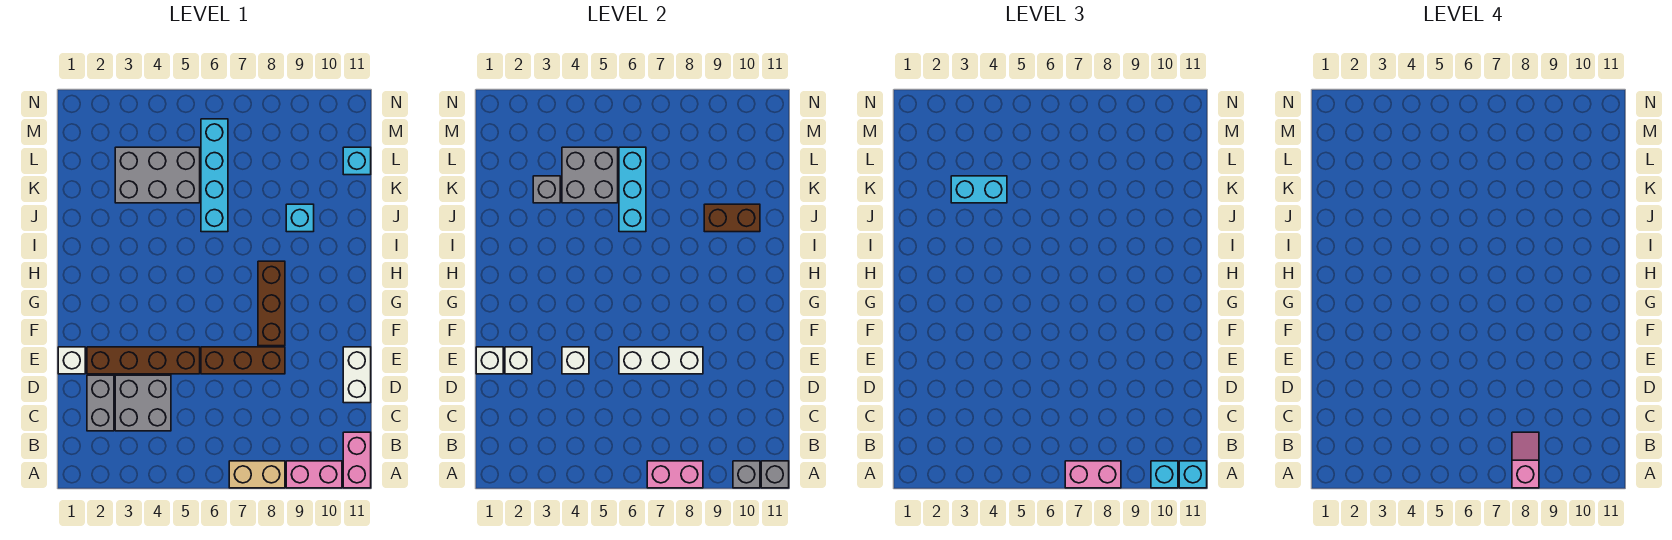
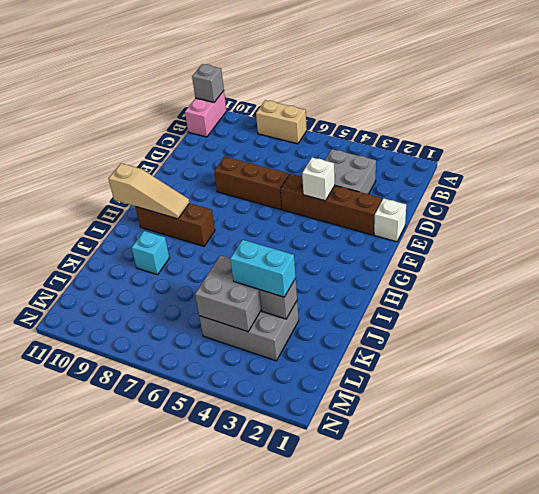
brown 1x3 brick [136,203,215,246] -> brown 1x3 brick turned to [258,261,285,346]
tan 1x3 slope [109,163,189,219] -> none
none -> pink 1x2 brick [286,461,342,488]
none -> grey 1x2 brick [87,375,114,431]
none -> white 1x2 brick [343,347,371,403]
none -> cyan 1x4 brick [201,119,228,232]

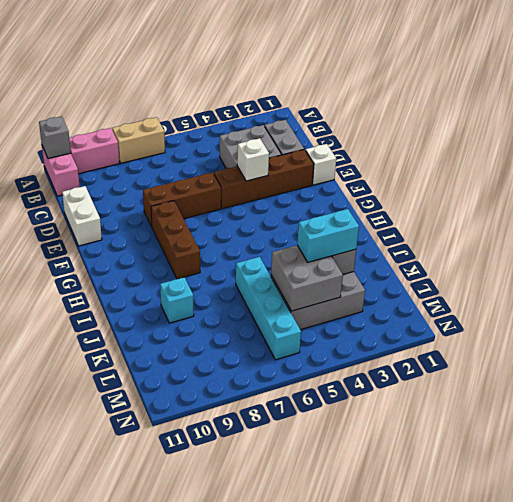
none -> cyan 1x1 brick [343,147,371,175]
none -> pink 1x2 brick [647,461,703,488]
none -> grey 1x1 brick [733,461,760,488]
none -> white 1x1 brick [476,347,503,374]

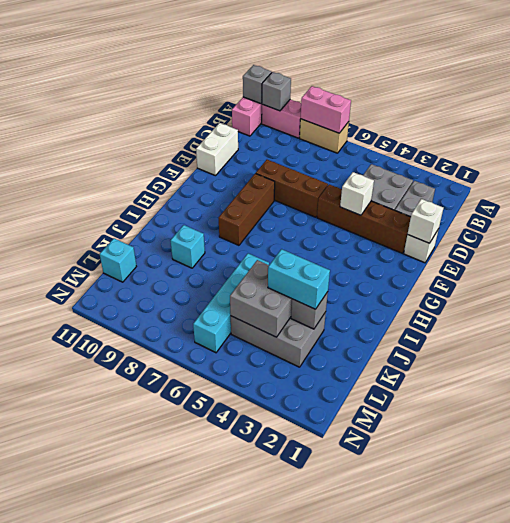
none -> white 1x1 brick [505,347,532,374]
none -> white 1x3 brick [619,347,703,374]
none -> cyan 1x3 brick [619,147,646,232]
none -> brown 1x2 brick [704,204,760,232]

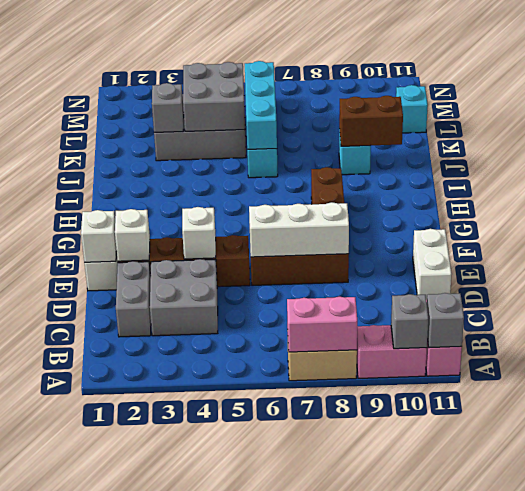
none -> pink 1x2 brick [1065,461,1121,488]
none -> cyan 1x1 brick [1151,461,1178,488]
none -> cyan 1x1 brick [1179,461,1207,488]
none -> cyan 1x2 brick [951,176,1007,203]

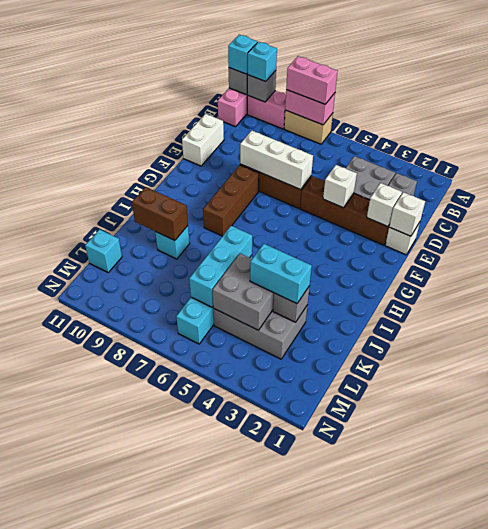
none -> pink 1x2 slope [1512,432,1539,488]

